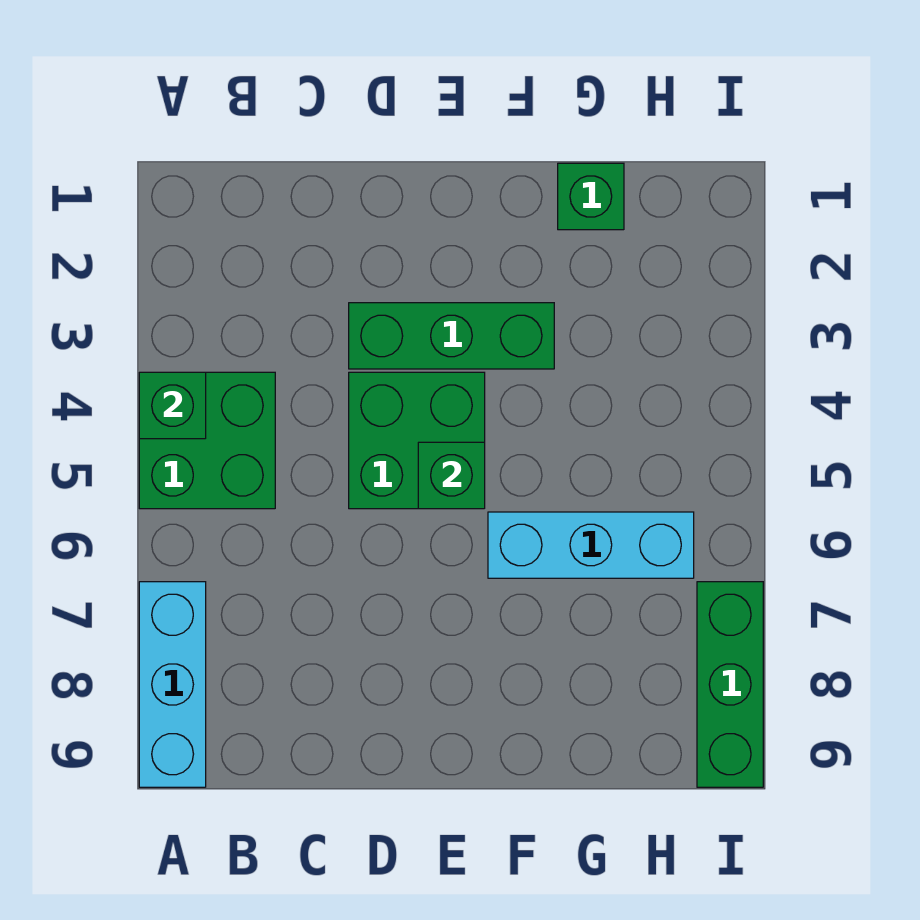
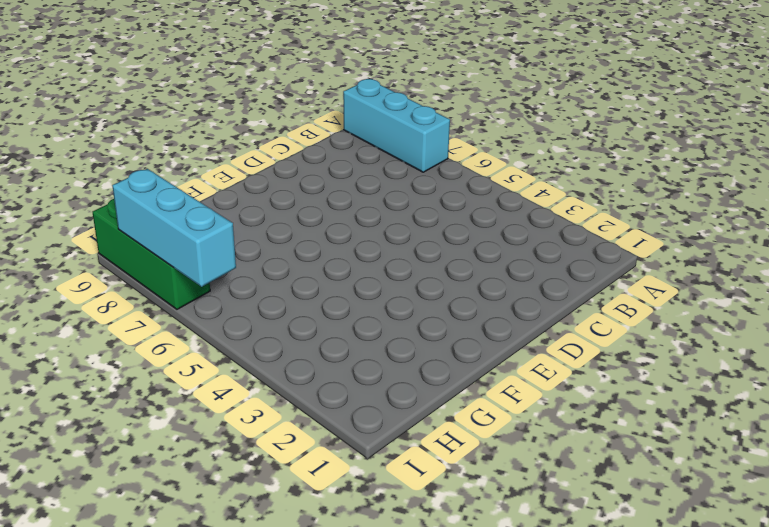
cyan 1x3 brick [112,169,236,287] -> cyan 1x3 brick turned to [488,512,694,578]
none -> green 2x2 brick [139,372,275,509]
none -> green 1x3 brick [349,303,554,369]

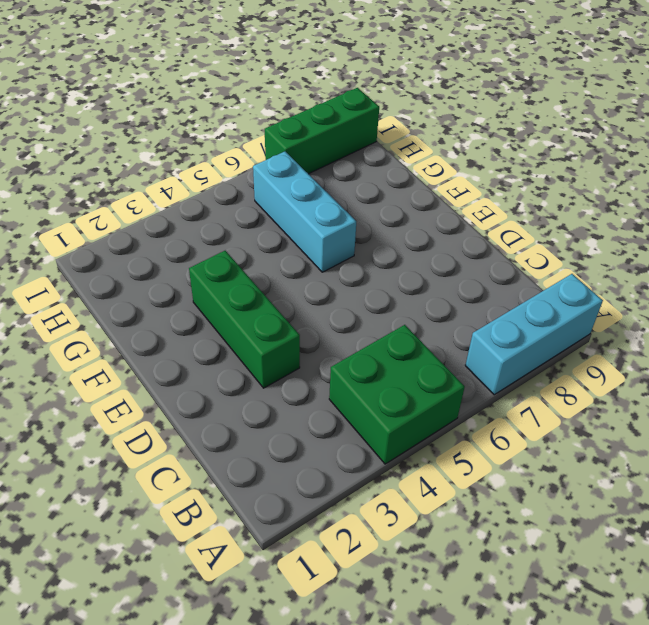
none -> green 2x2 brick [349,372,485,509]
none -> green 1x1 brick [558,163,624,230]

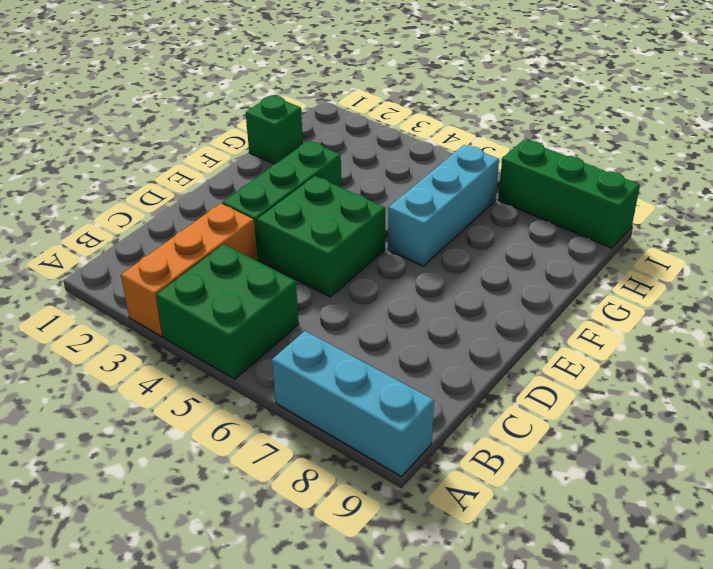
orange 1x3 brick [121,203,258,337] -> none
none -> green 1x1 brick [139,372,206,439]
none -> green 1x1 brick [418,442,485,509]

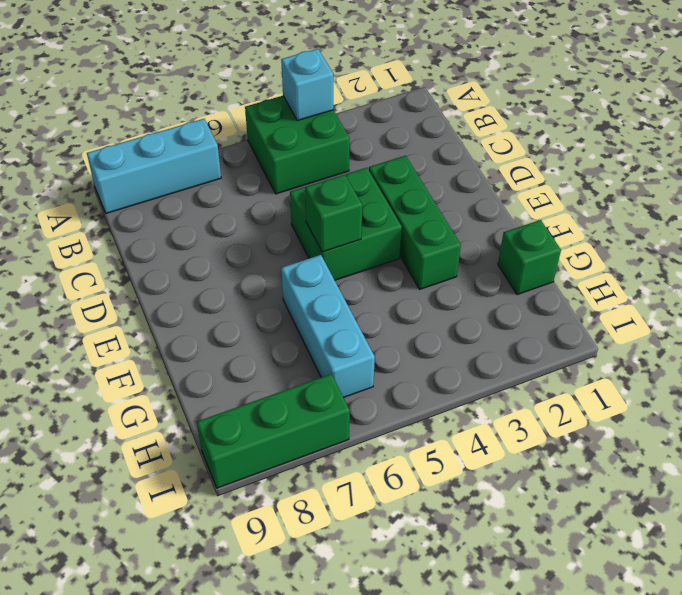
cyan 1x1 brick [281,49,333,121] -> green 1x1 brick [139,372,206,439]

